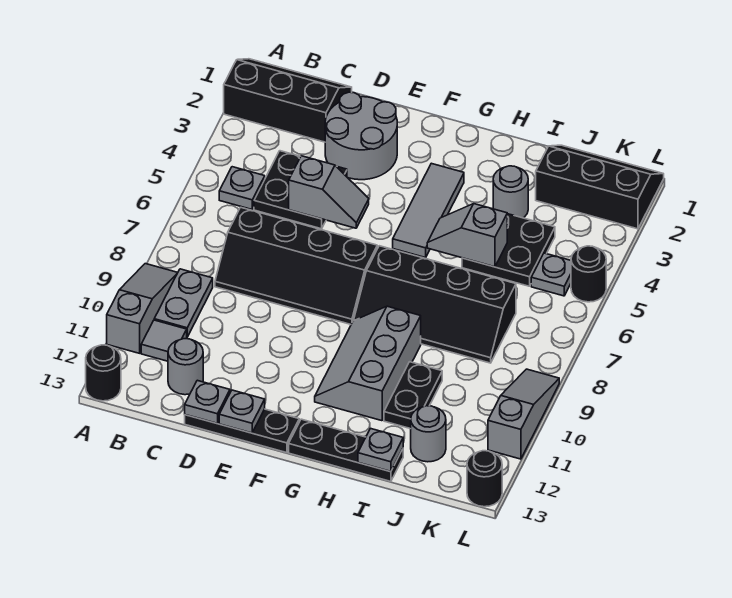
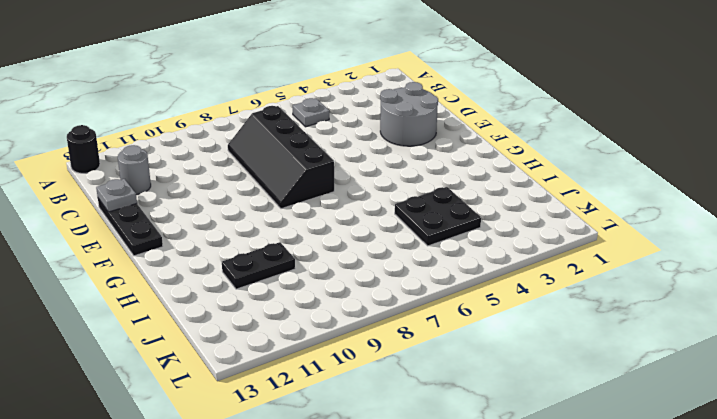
none -> black 2x3 slope [224,59,352,142]
none -> grey 1x3 slope [107,264,178,353]
none -> grey 1x2 plate [154,269,213,337]

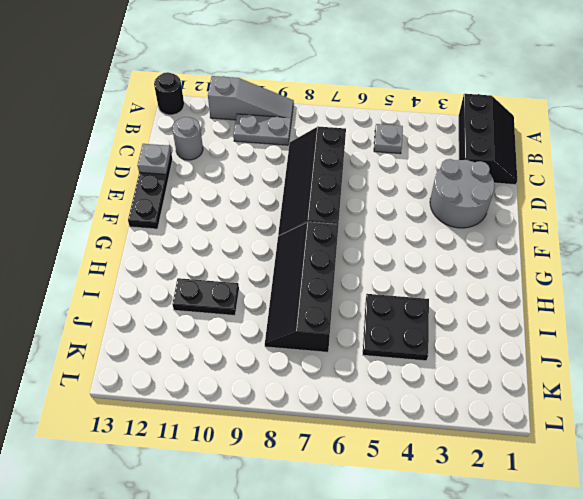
none -> grey 1x1 tile [141,320,187,361]
none -> black 2x2 plate [254,151,347,229]
none -> grey 1x3 tile [393,163,464,258]

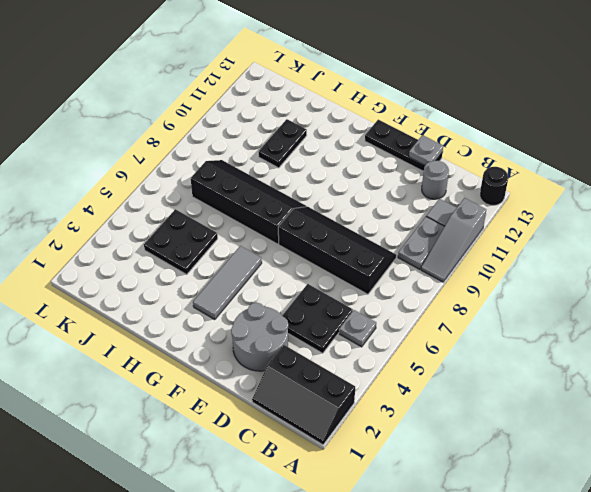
none -> grey 2x3 slope [315,306,421,421]
none -> black 1x3 plate [289,419,403,481]
none -> grey 1x1 round brick [493,166,528,218]

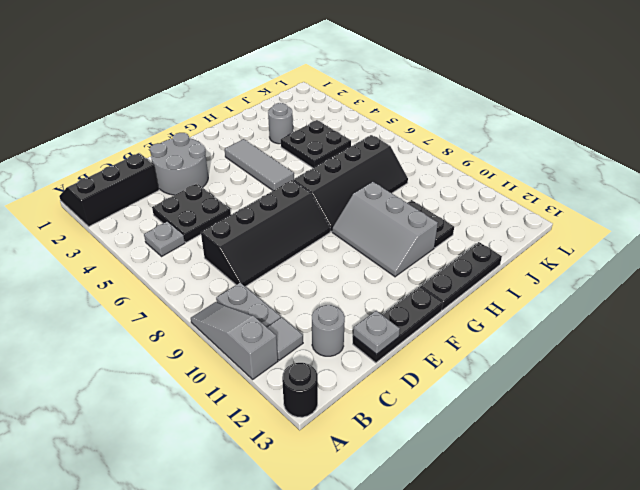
none -> black 2x3 slope [536,145,664,229]
none -> grey 1x1 round brick [411,406,446,462]
none -> grey 1x1 plate [531,253,571,296]

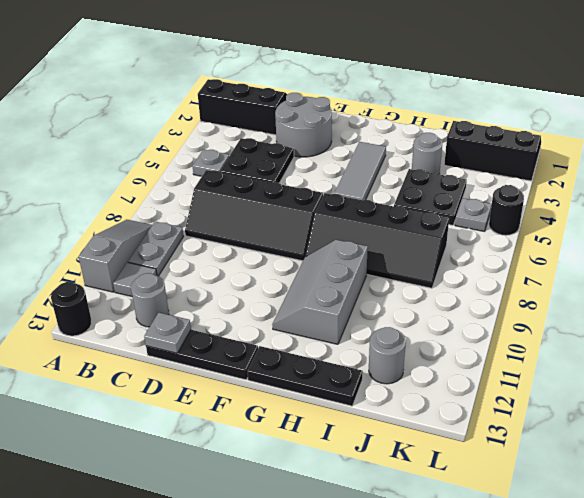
none -> black 1x2 plate [384,362,442,429]
none -> grey 1x3 slope [488,369,559,459]
none -> black 1x1 round brick [467,451,502,507]

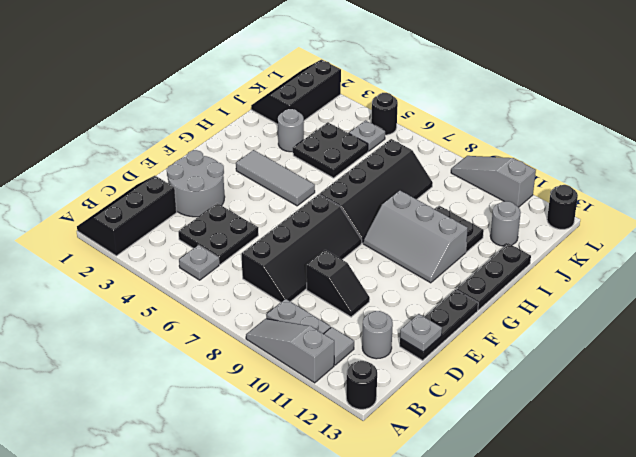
black 1x2 slope [306,250,370,317] -> none
none -> grey 1x2 slope [289,156,369,228]
none -> grey 1x1 plate [219,390,265,433]
none -> grey 1x2 slope [427,204,507,267]

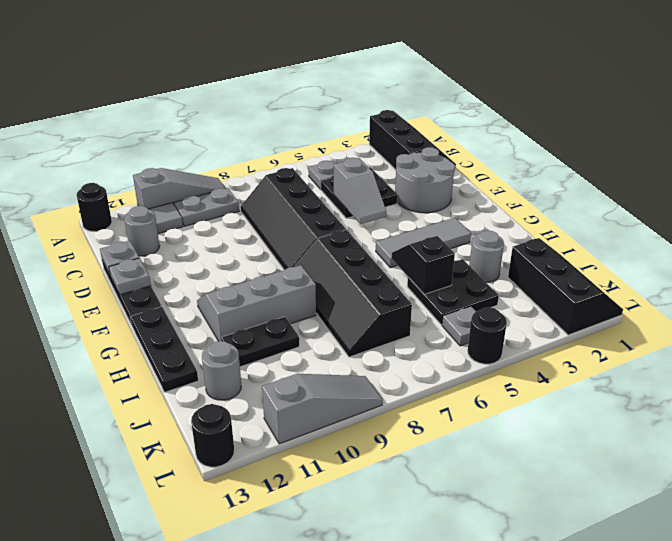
black 1x2 slope [392,236,455,294] -> grey 1x2 slope [427,204,507,267]
none -> grey 1x1 plate [358,429,403,472]

